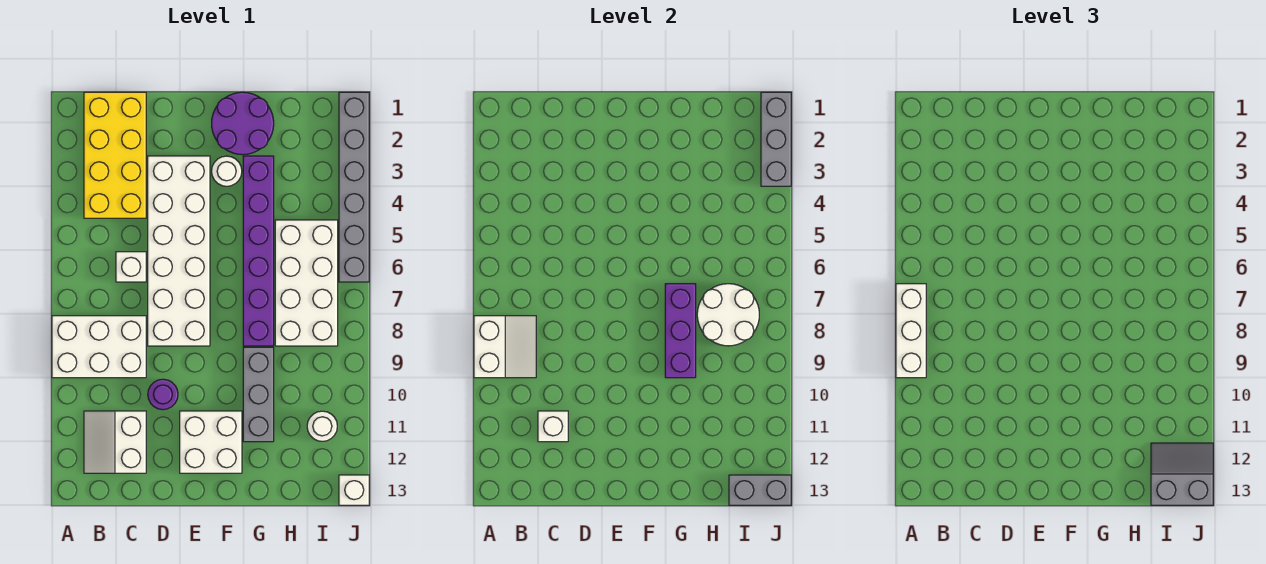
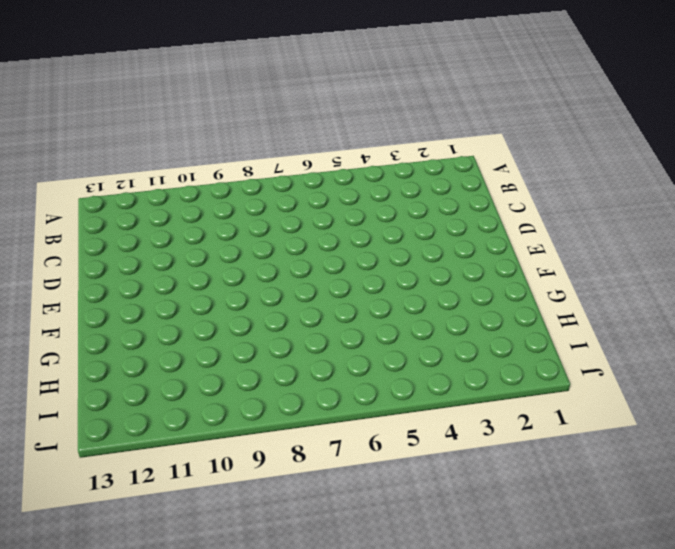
none -> white 2x3 brick [52,316,146,378]
none -> yellow 2x4 brick [84,92,146,218]
none -> white 2x2 slope [84,411,146,473]

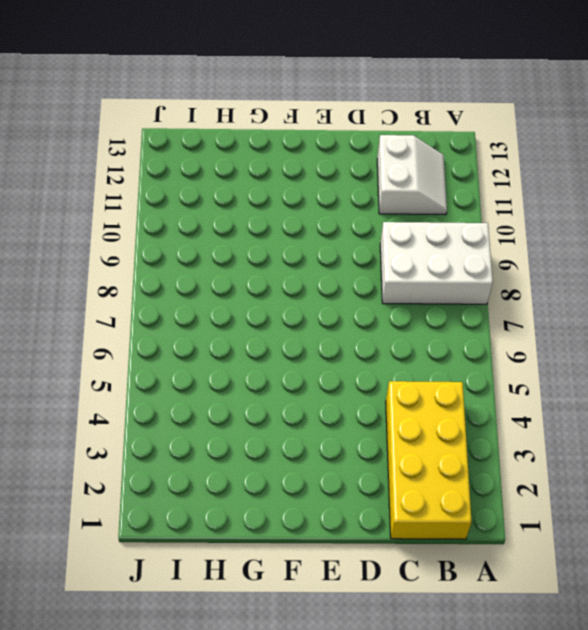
none -> white 1x1 brick [116,252,146,282]
none -> white 2x6 brick [148,156,210,346]
none -> purple 1x1 round brick [148,379,178,410]

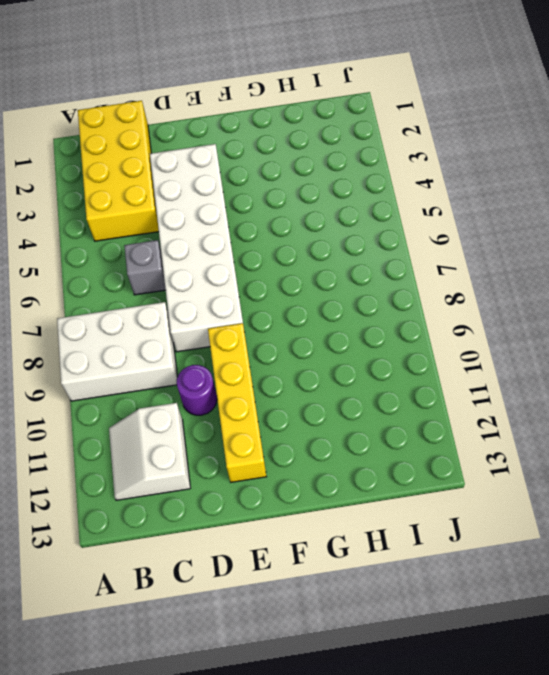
grey 1x1 brick [124,240,166,295] -> white 1x1 brick [116,252,146,282]
yellow 1x4 brick [208,323,266,482] -> white 2x2 brick [180,411,242,473]
none -> purple 2x2 round brick [212,92,274,155]
none -> white 1x1 round brick [212,156,242,186]
none -> purple 1x6 brick [243,156,274,346]

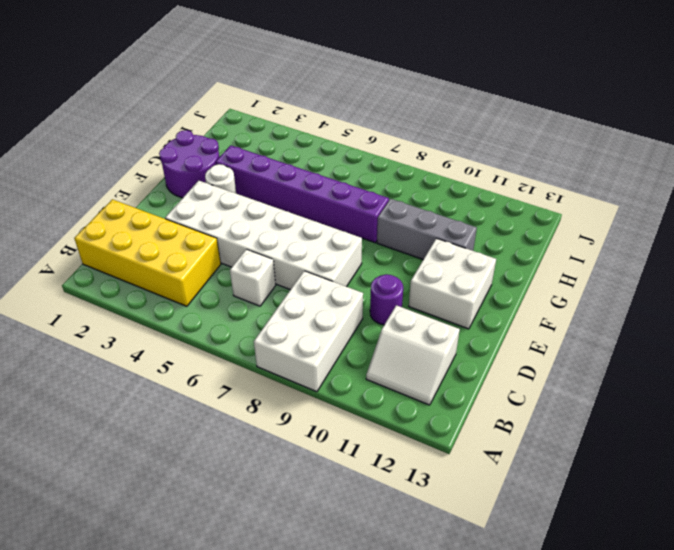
none -> white 2x4 brick [275,220,338,346]
none -> white 1x1 round brick [307,411,337,441]
none -> grey 1x6 brick [339,92,369,282]

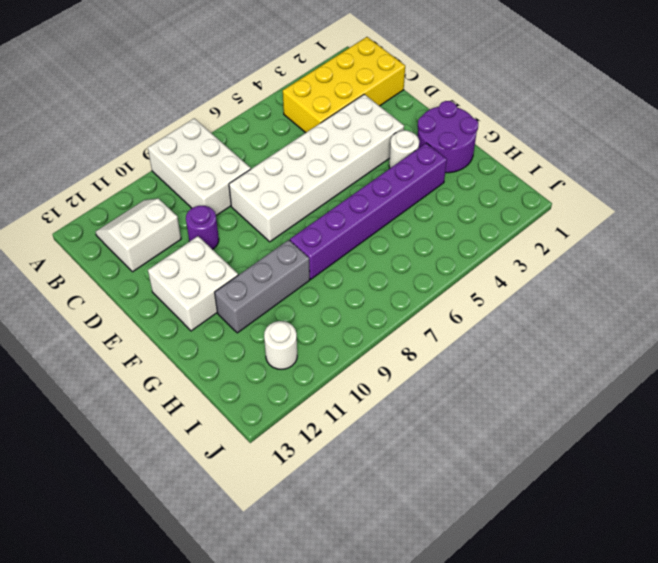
none -> white 1x1 brick [116,252,146,282]
none -> white 2x4 brick [275,220,338,346]
none -> grey 1x6 brick [339,92,369,282]

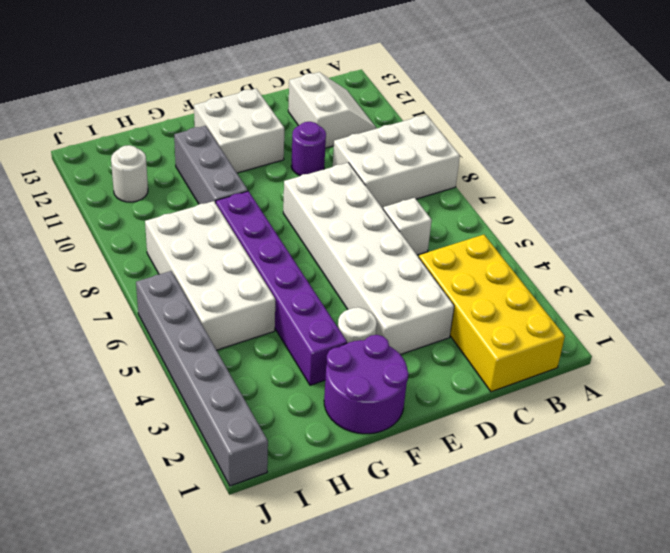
none -> white 1x1 brick [339,475,369,505]
none -> white 2x2 slope [474,316,536,378]
none -> white 1x1 brick [538,411,568,442]

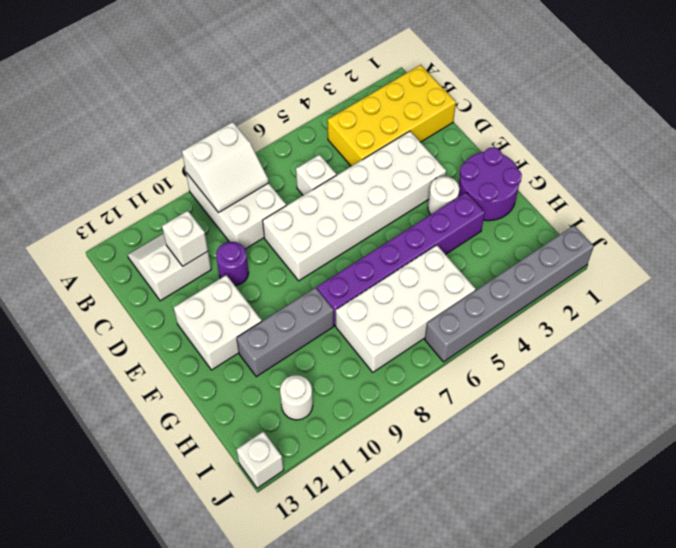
none -> purple 1x3 brick [665,284,696,378]
none -> white 2x2 round brick [697,284,759,346]
none -> grey 1x2 brick [729,475,791,505]

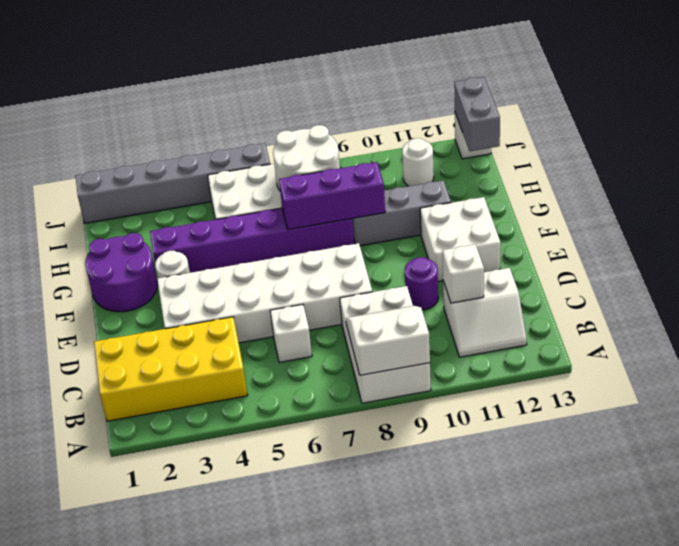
none -> grey 1x3 brick [761,92,791,186]
none -> white 1x3 brick [896,284,926,378]
none -> grey 2x2 slope [1151,443,1213,505]

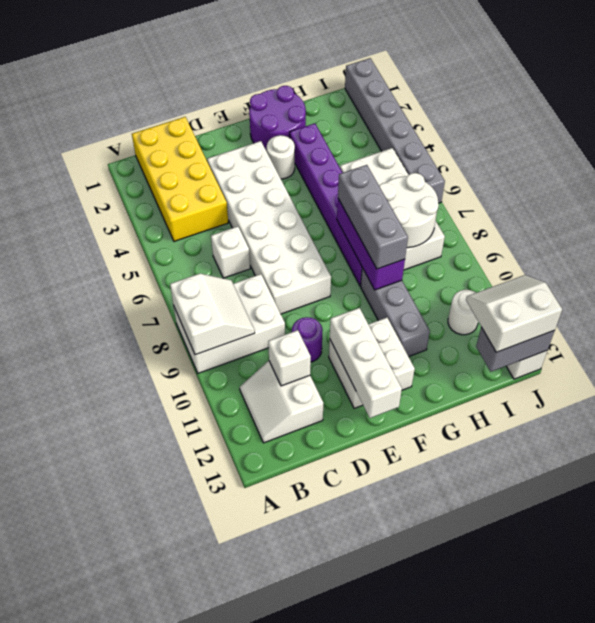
white 1x3 brick [330,308,402,418] -> white 1x3 brick moved to [896,284,926,378]
grey 1x3 brick [338,165,408,269] -> grey 1x3 brick moved to [761,92,791,186]
white 2x2 slope [466,275,562,352] -> grey 2x2 slope [1151,443,1213,505]

